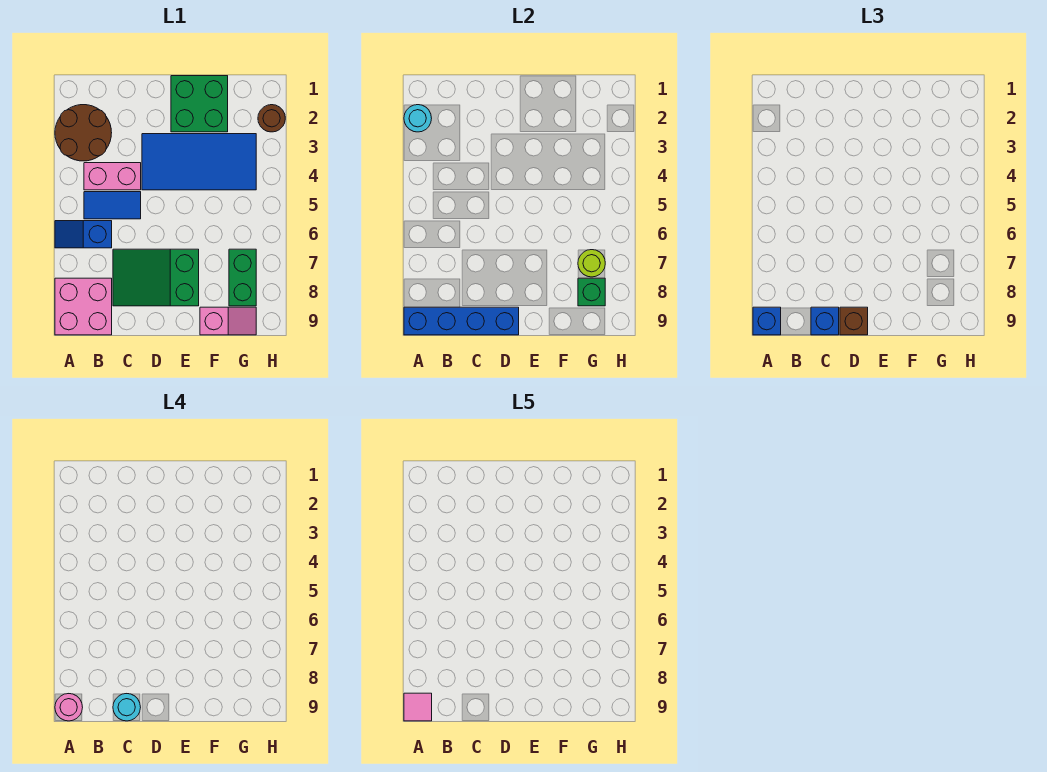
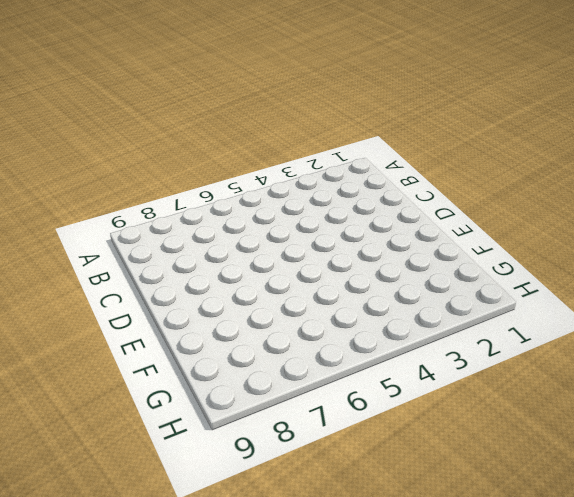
none -> brown 2x2 round brick [55,105,112,161]
none -> blue 1x2 slope [55,221,112,248]
none -> pink 2x2 brick [55,278,112,335]

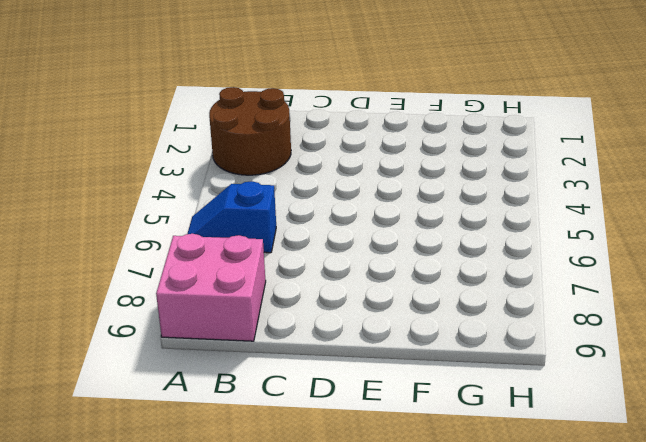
none -> pink 1x2 brick [84,163,141,190]
none -> blue 1x2 tile [84,192,141,219]
none -> green 2x3 slope [113,249,199,306]

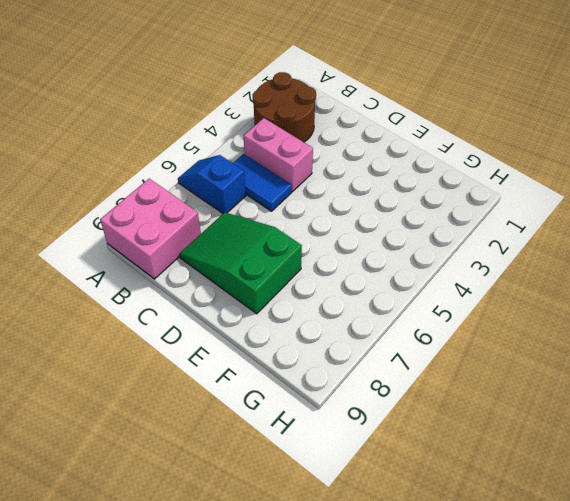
none -> blue 2x4 tile [142,134,256,190]
none -> green 2x2 brick [171,76,228,132]
none -> pink 1x2 slope [200,307,256,335]

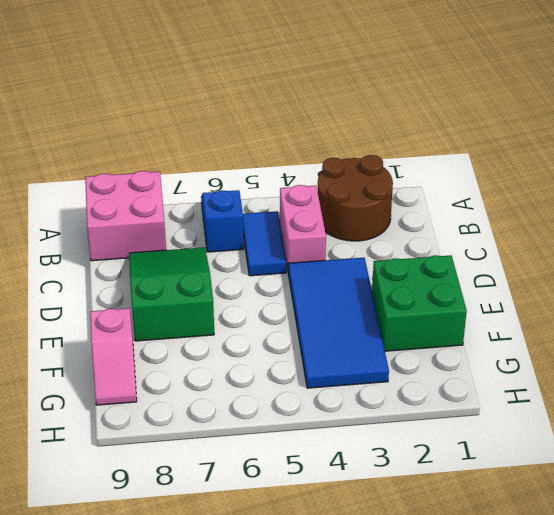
none -> green 1x2 brick [229,249,256,306]
none -> brown 1x1 round brick [258,105,285,132]
none -> cyan 1x1 round brick [404,105,432,132]

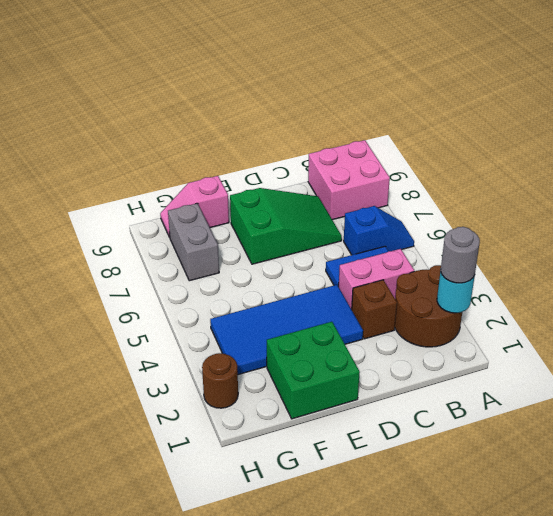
grey 1x1 round brick [441,227,480,283] -> none
brown 1x1 brick [352,280,397,339] -> brown 1x1 brick moved to [840,307,868,335]
grey 1x2 brick [168,203,219,281] -> green 1x2 brick [229,249,256,306]
none -> blue 1x4 brick [404,307,519,335]
none -> lime 1x1 round brick [578,250,605,277]
none -> green 1x1 brick [578,278,605,306]

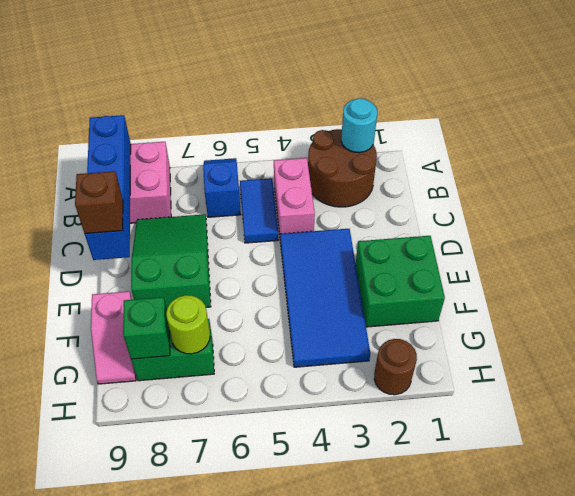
none -> blue 1x1 brick [753,307,781,335]
none -> blue 1x1 brick [811,307,839,335]
none -> pink 1x1 round brick [55,694,83,721]

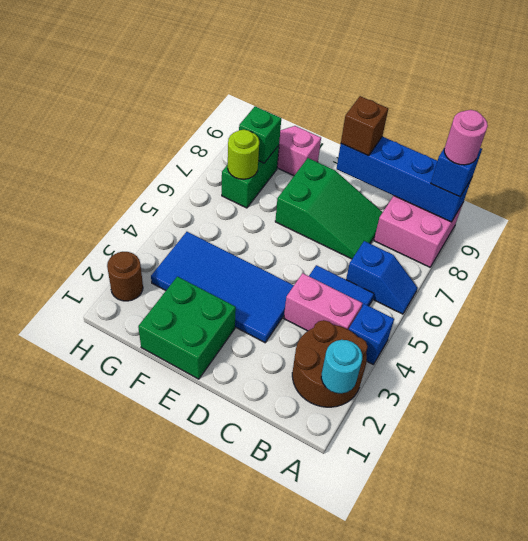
blue 1x1 brick [349,304,394,364] -> blue 1x1 brick moved to [811,307,839,335]
none -> cyan 1x1 round brick [113,694,141,721]
none -> pink 1x1 tile [404,693,432,721]

